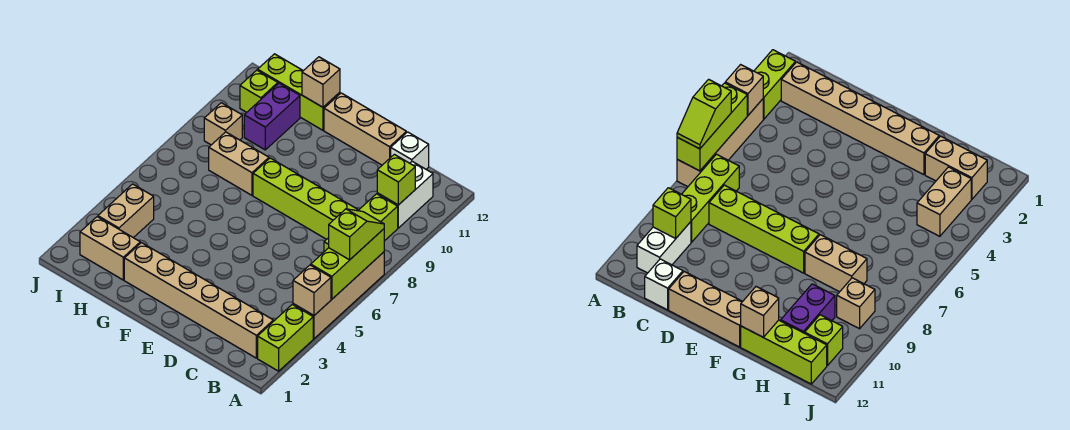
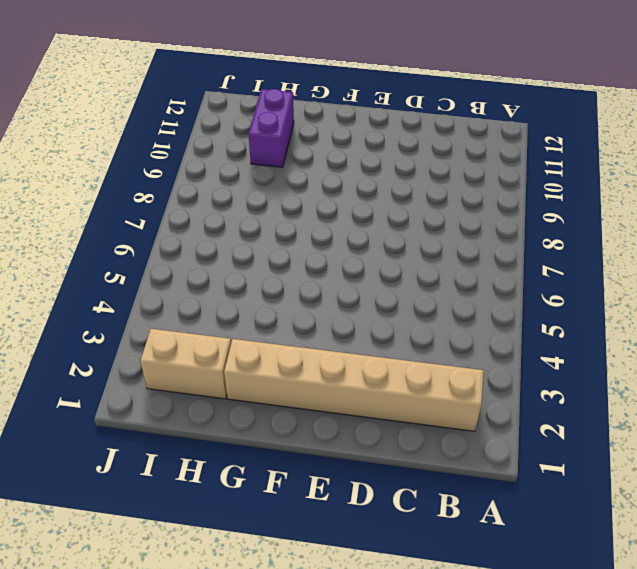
none -> lime 1x2 brick [258,305,313,371]
none -> tan 1x4 brick [293,252,384,339]
none -> lime 1x3 brick [324,194,398,252]

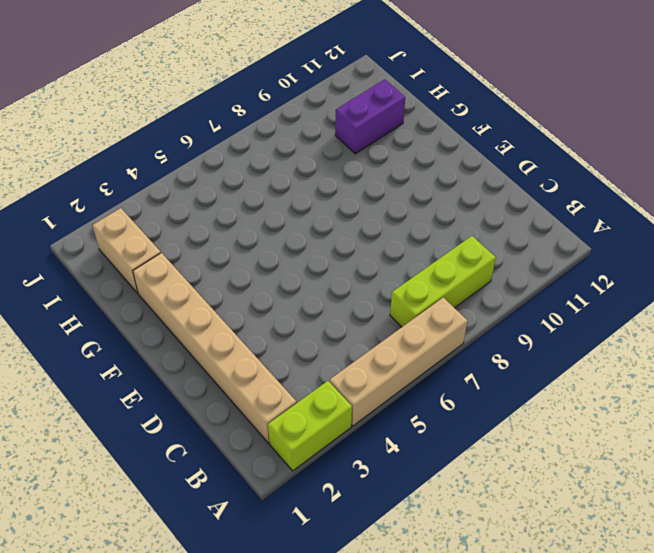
none -> white 1x2 brick [377,161,433,228]
none -> lime 1x4 brick [253,158,358,239]
none -> white 1x1 brick [391,132,429,169]

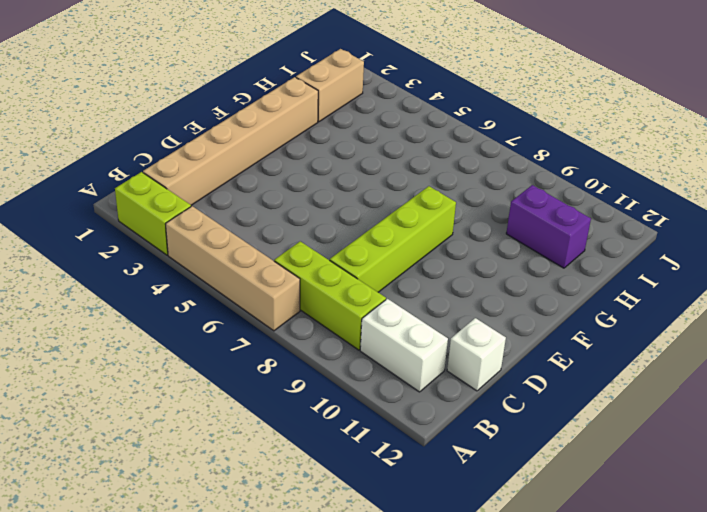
none -> tan 1x3 brick [324,93,406,165]
none -> tan 1x2 brick [209,132,269,195]
none -> lime 1x3 brick [258,54,340,130]

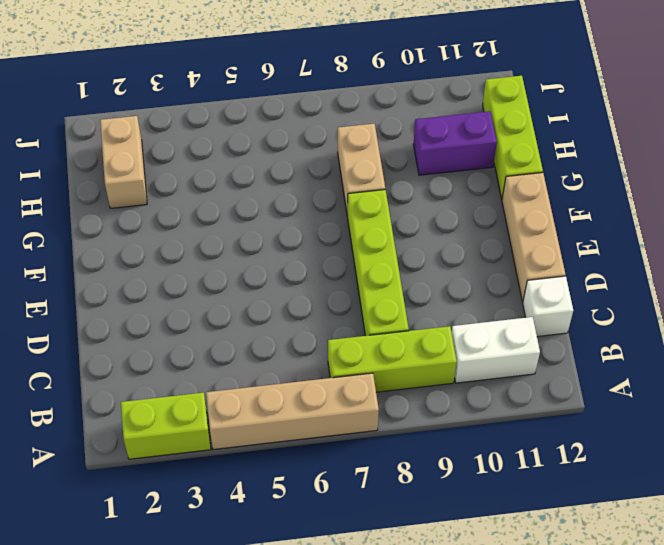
none -> tan 1x6 brick [124,243,273,358]
none -> tan 1x2 brick [98,184,154,238]
none -> tan 1x1 brick [204,103,242,145]

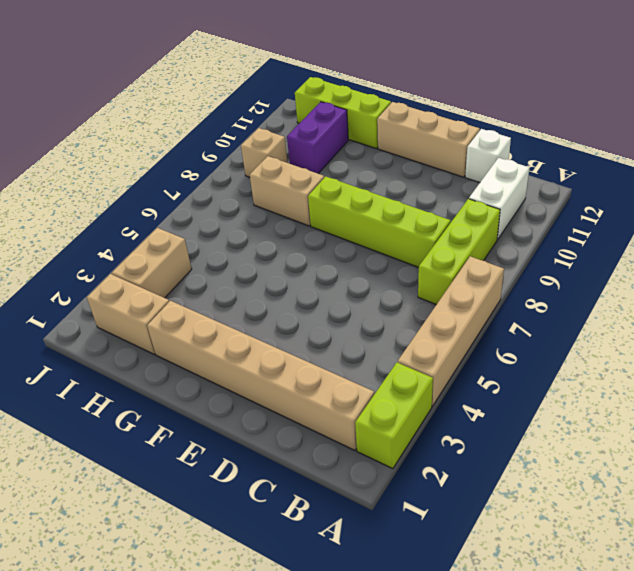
none -> lime 1x1 brick [240,70,278,112]
none -> tan 1x1 brick [293,265,331,315]
none -> lime 1x3 brick [311,229,384,299]

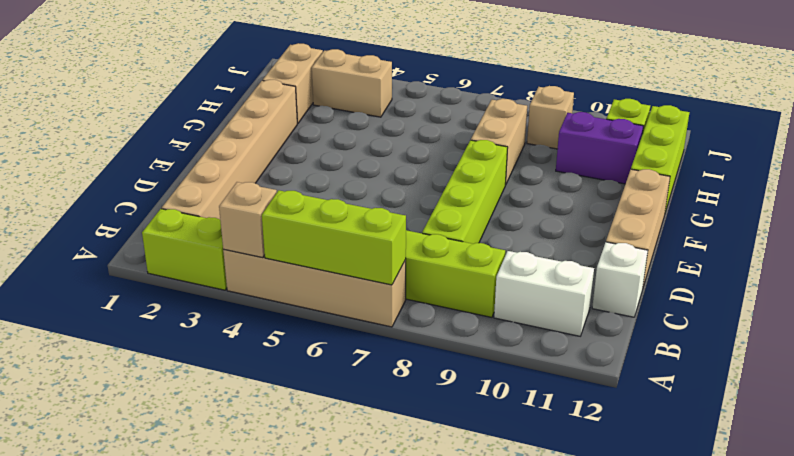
none -> lime 1x1 brick [377,154,415,205]
none -> tan 1x1 brick [302,57,340,107]
none -> lime 1x2 slope [329,209,384,260]

